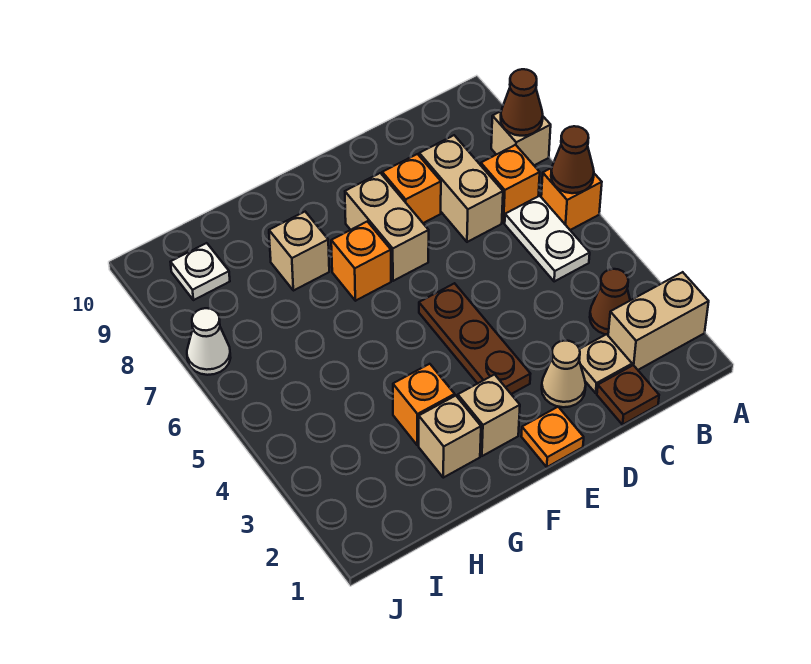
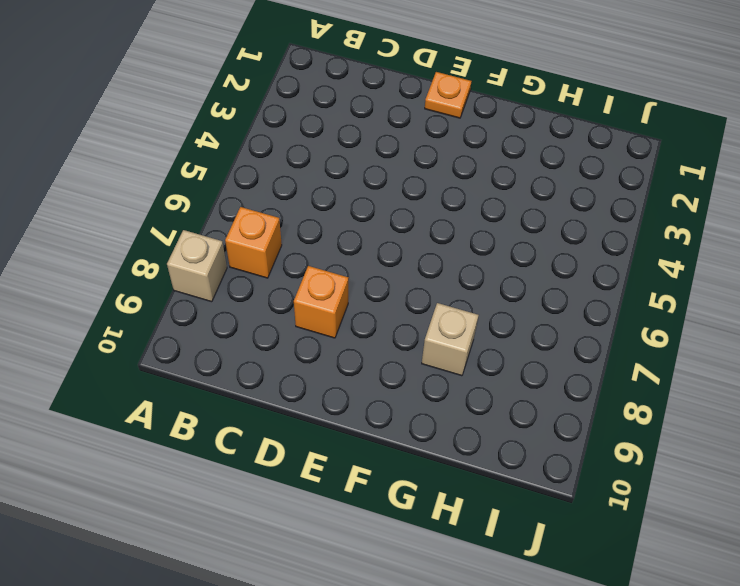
none -> tan 1x2 brick [608,272,709,370]
none -> orange 1x1 brick [541,168,602,230]
none -> brown 1x1 cone [590,269,630,335]

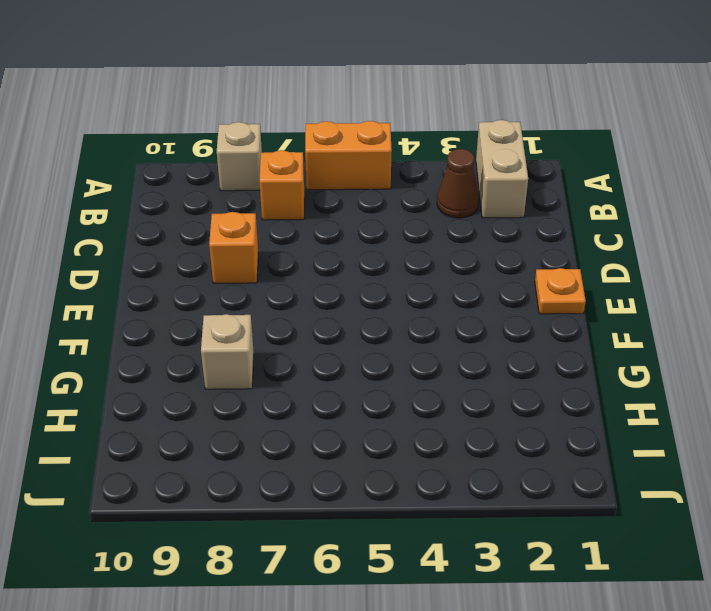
orange 1x2 brick [305,121,392,190] -> orange 1x1 brick [541,168,602,230]
none -> white 1x2 plate [505,196,590,281]
none -> brown 1x1 plate [597,365,659,425]
none -> tan 1x1 plate [579,334,632,393]

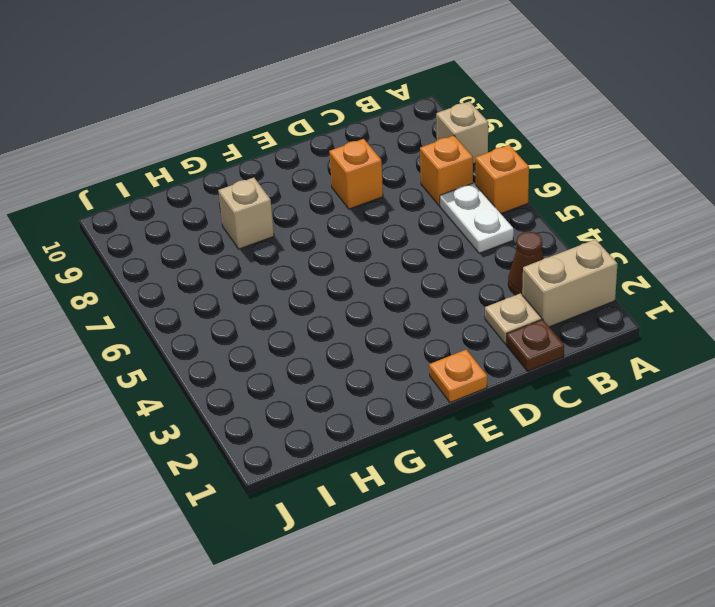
none -> tan 1x2 brick [419,135,503,242]
none -> tan 1x1 cone [542,341,586,407]
none -> brown 1x3 plate [419,283,530,394]

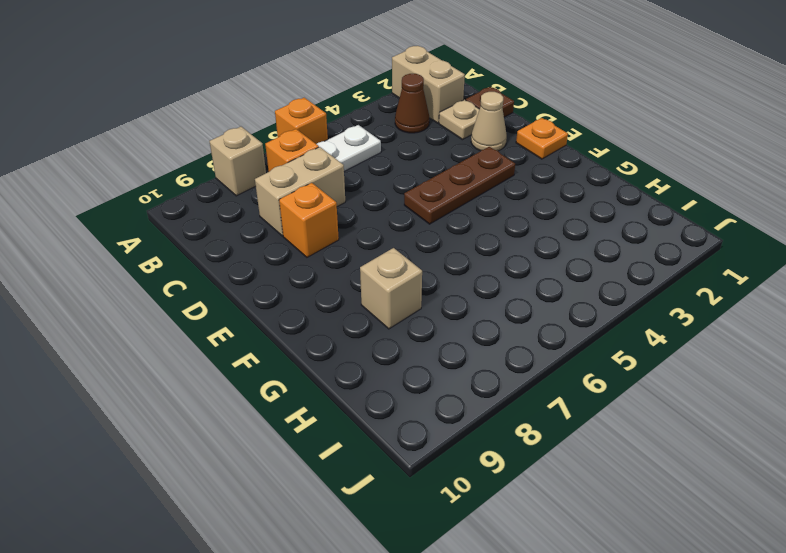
none -> tan 1x2 brick [345,173,429,281]
none -> tan 1x1 brick [458,375,520,456]
none -> orange 1x1 brick [331,221,391,301]

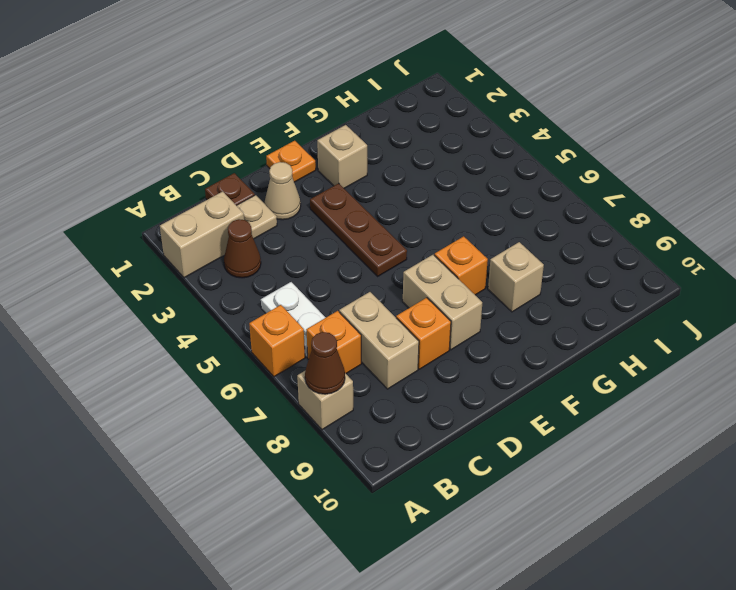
none -> tan 1x1 brick [419,396,481,478]
none -> orange 1x1 brick [393,364,455,445]
none -> white 1x1 plate [171,243,230,300]

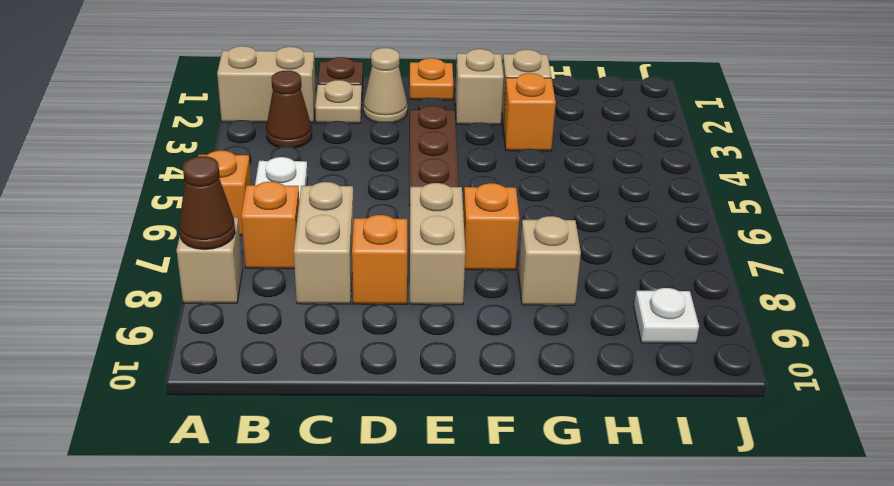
none -> white 1x1 cone [187,308,231,375]
none -> brown 1x1 cone [551,126,594,193]

